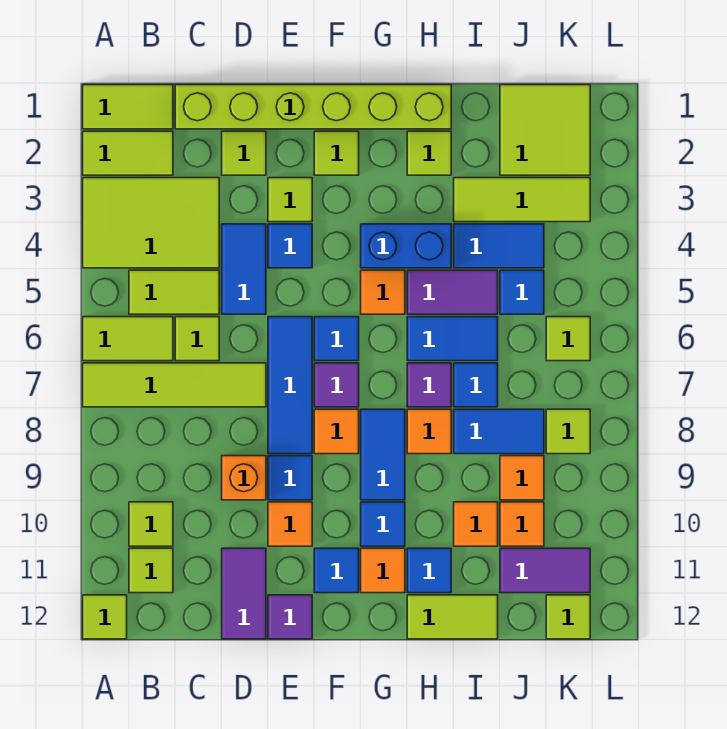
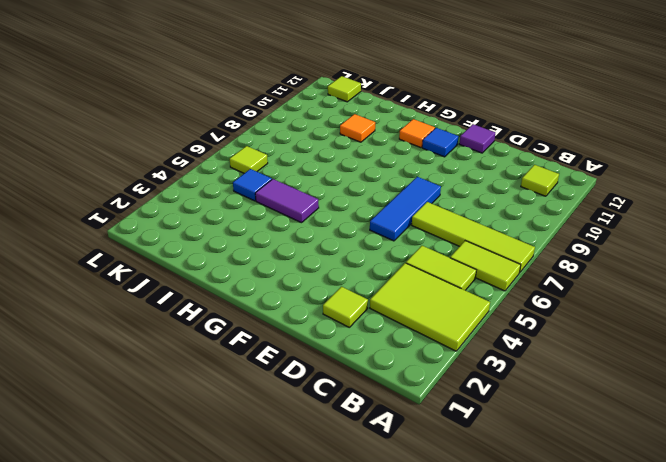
none -> lime 1x2 tile [83,85,173,129]
none -> lime 1x2 tile [83,131,173,175]
none -> lime 1x1 tile [83,595,127,639]
none -> lime 1x1 tile [129,502,173,546]

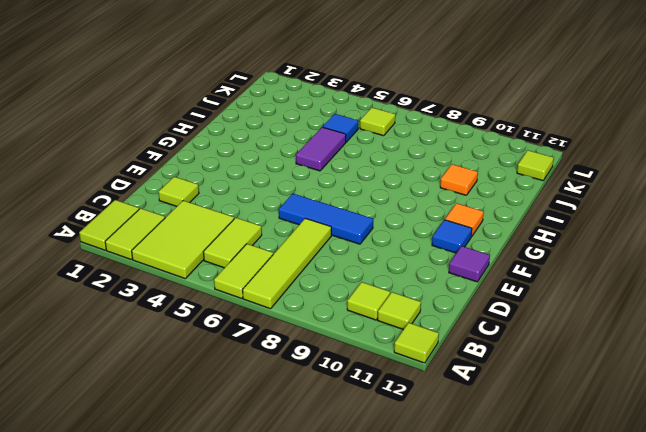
none -> lime 1x6 brick [175,85,451,129]
none -> lime 1x1 tile [175,317,219,361]
none -> blue 1x2 tile [222,224,266,314]
none -> orange 1x1 brick [222,456,266,500]

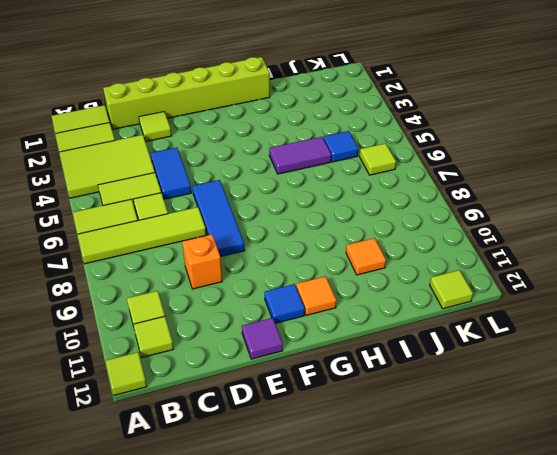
none -> purple 1x2 tile [222,548,266,639]
none -> lime 1x1 tile [268,178,312,222]
none -> blue 1x1 tile [268,224,312,268]
none -> blue 1x1 tile [268,456,312,500]

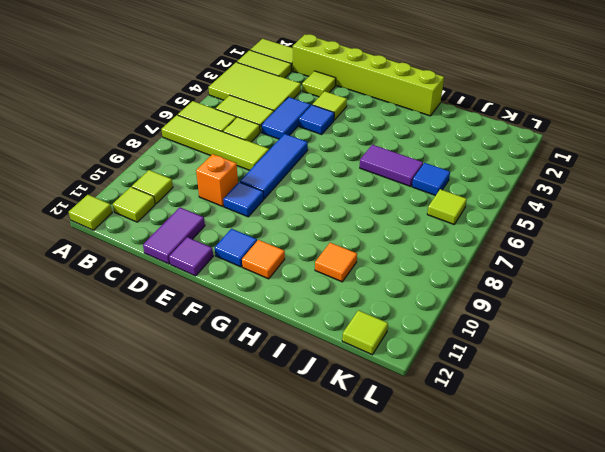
none -> orange 1x1 tile [268,502,312,546]
none -> lime 1x1 tile [314,131,359,175]
none -> blue 1x1 tile [314,317,359,361]
none -> purple 1x1 tile [314,363,359,407]

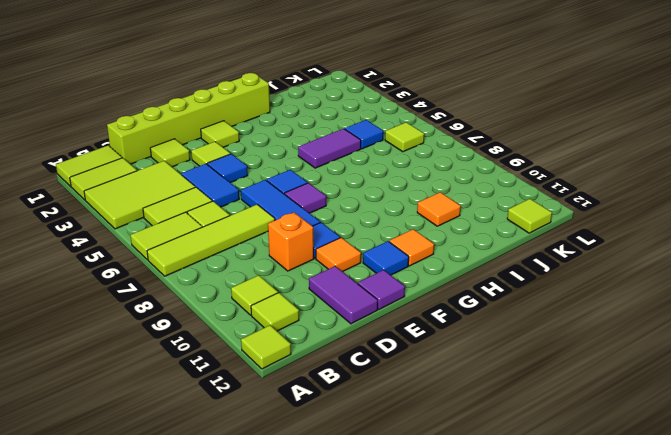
none -> orange 1x1 tile [314,409,359,454]
none -> blue 1x2 brick [361,224,451,268]
none -> orange 1x1 tile [361,270,405,314]
none -> blue 1x2 tile [361,409,405,500]

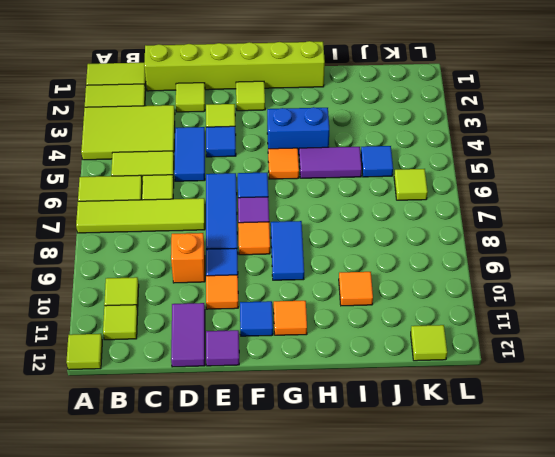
none -> blue 1x1 tile [361,502,405,546]
none -> lime 1x1 tile [407,131,451,175]
none -> blue 1x2 tile [407,317,498,361]
none -> purple 1x1 tile [407,363,451,407]

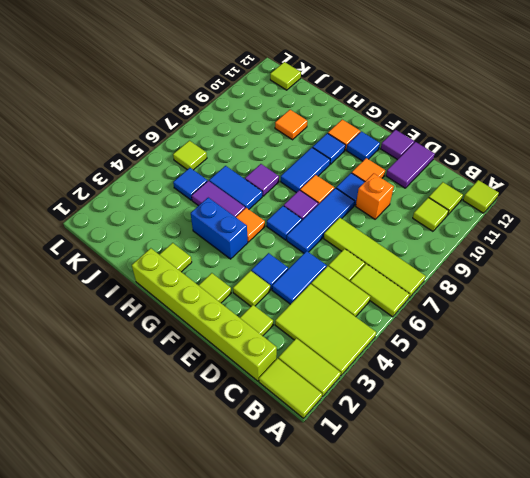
none -> orange 1x1 tile [407,409,451,454]
none -> blue 1x1 tile [407,548,451,593]
none -> lime 1x2 tile [407,595,498,639]
none -> lime 1x3 tile [454,178,590,222]

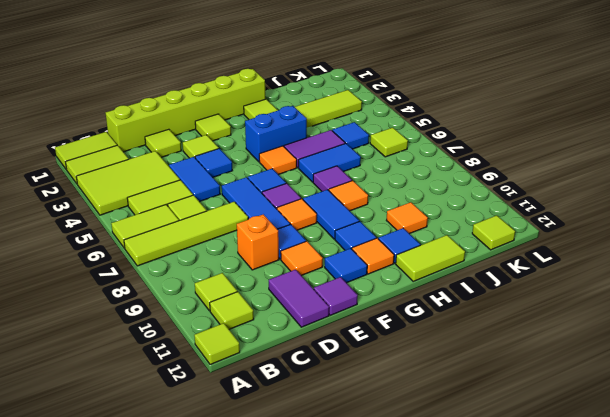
none -> blue 1x2 tile [454,224,544,268]
none -> blue 1x1 tile [454,363,498,407]
none -> blue 1x2 tile [454,409,544,454]
none -> lime 2x2 tile [500,85,590,175]

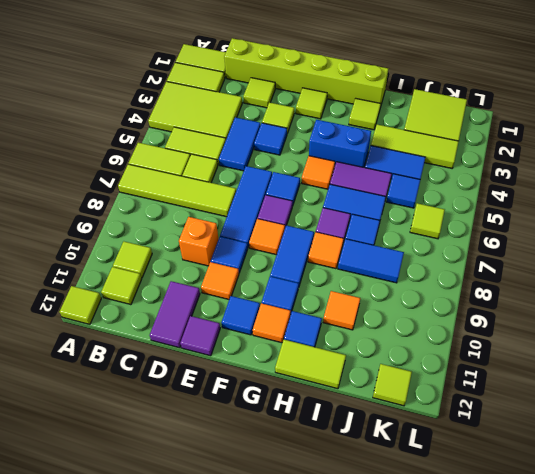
none -> orange 1x1 tile [500,456,544,500]
none -> orange 1x1 tile [500,502,544,546]
none -> purple 1x2 tile [500,548,590,593]
none -> lime 1x1 tile [546,409,590,454]

